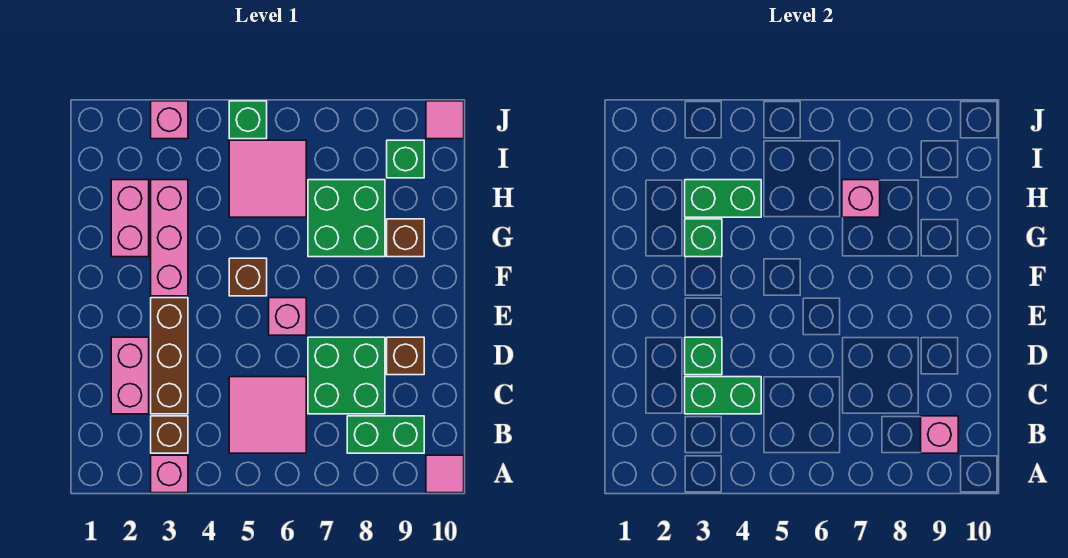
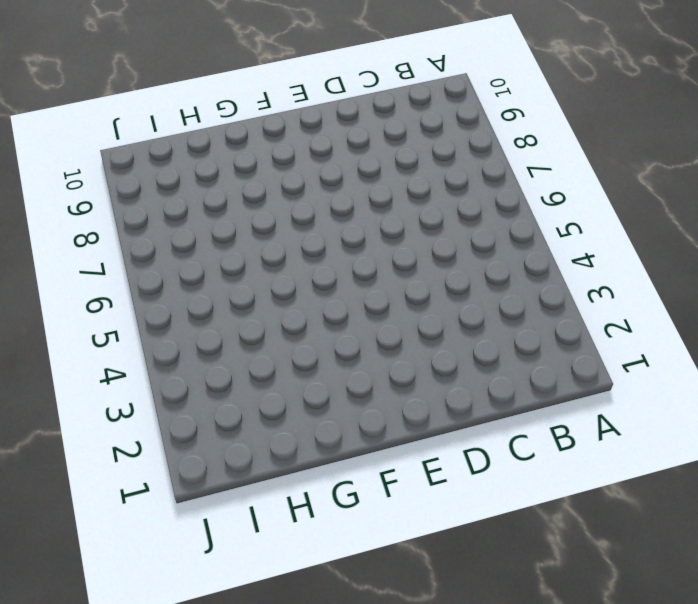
none -> pink 1x1 brick [151,455,188,493]
none -> pink 1x1 tile [426,455,464,493]
none -> brown 1x1 brick [151,416,188,453]

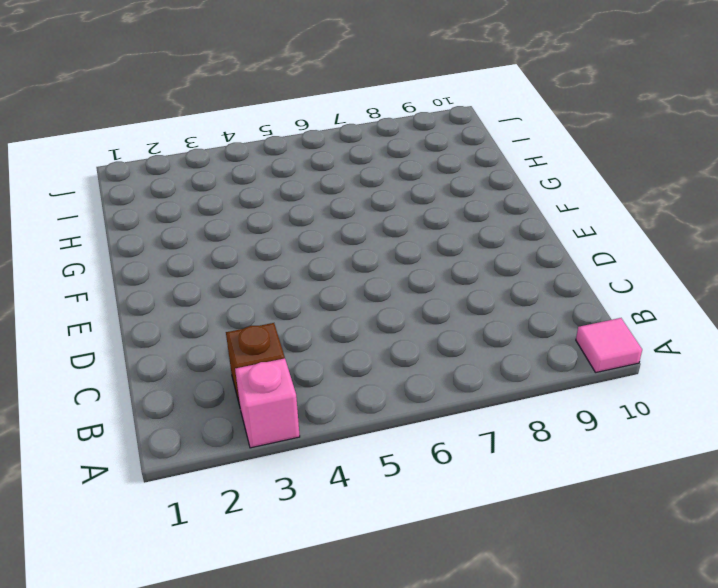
none -> pink 2x2 tile [229,377,306,453]
none -> green 1x2 brick [347,416,424,453]
none -> pink 1x2 brick [111,337,149,414]

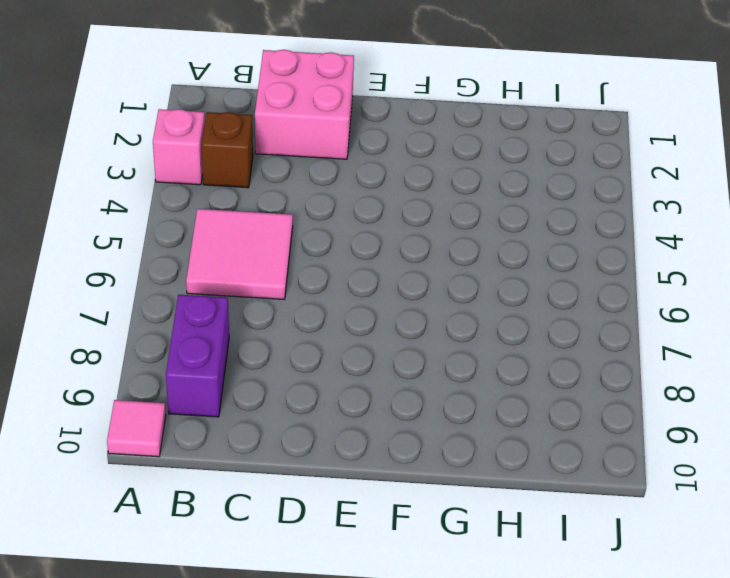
purple 1x2 brick [166,295,229,417] -> green 1x2 brick [347,416,424,453]
pink 2x2 brick [255,50,354,159] -> pink 1x2 brick [111,337,149,414]
none -> brown 1x3 brick [151,298,188,414]
none -> green 2x2 brick [308,337,385,414]
none -> brown 1x1 brick [387,337,424,375]

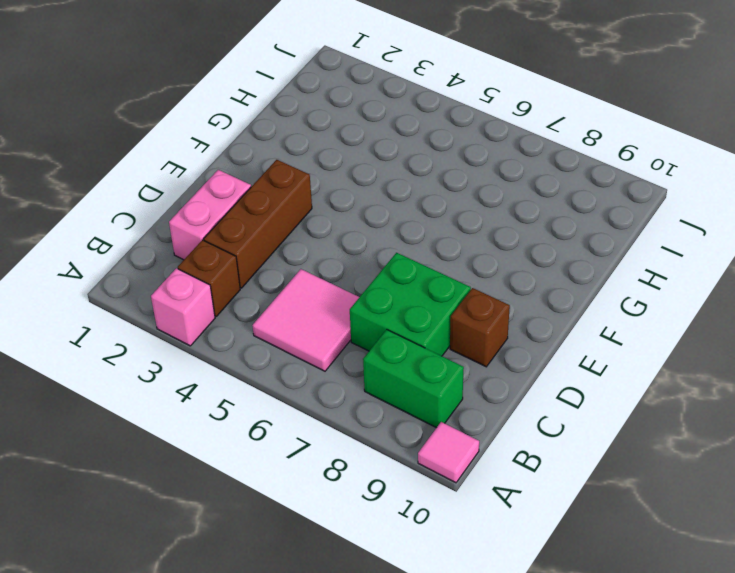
none -> pink 1x1 brick [269,298,306,335]
none -> pink 1x3 brick [151,180,188,296]
none -> brown 1x1 brick [229,258,267,296]

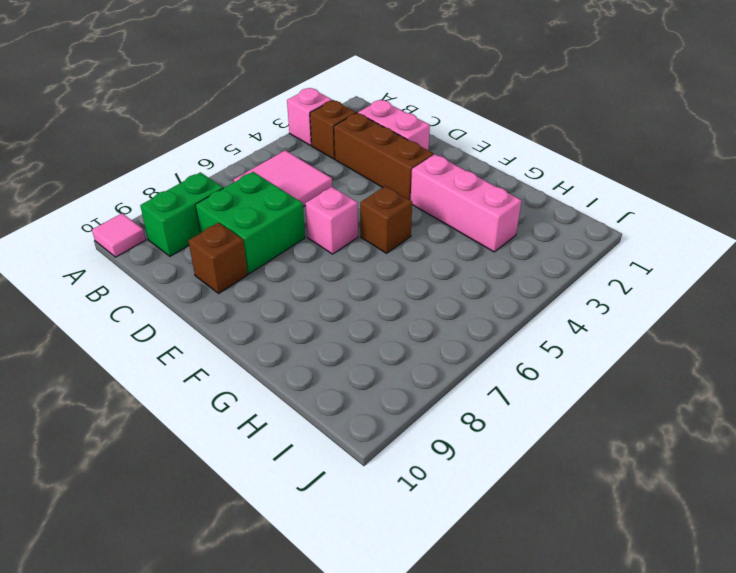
none -> pink 1x2 brick [111,180,149,257]
none -> green 2x2 brick [308,180,385,257]
none -> brown 1x1 brick [387,219,424,257]

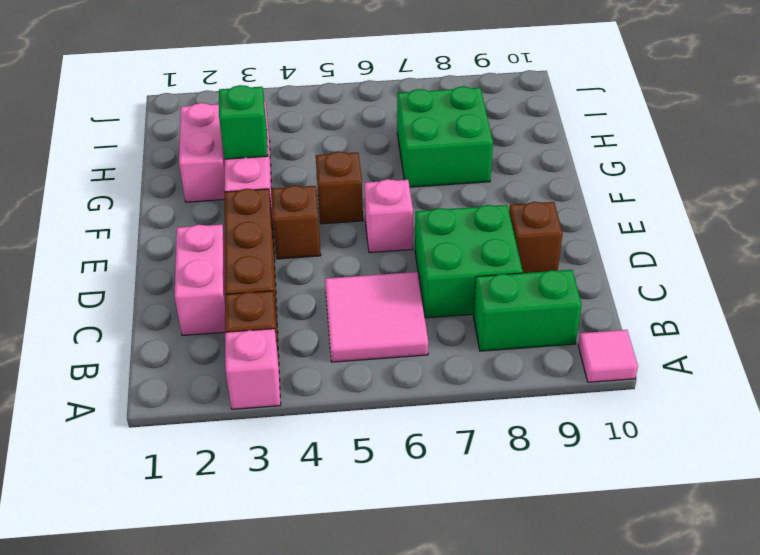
brown 1x1 brick [272,186,321,259] -> brown 1x1 brick moved to [387,219,424,257]
none -> pink 2x2 tile [229,140,306,217]
none -> green 1x1 brick [387,140,424,178]
none -> pink 1x1 brick [151,101,188,139]

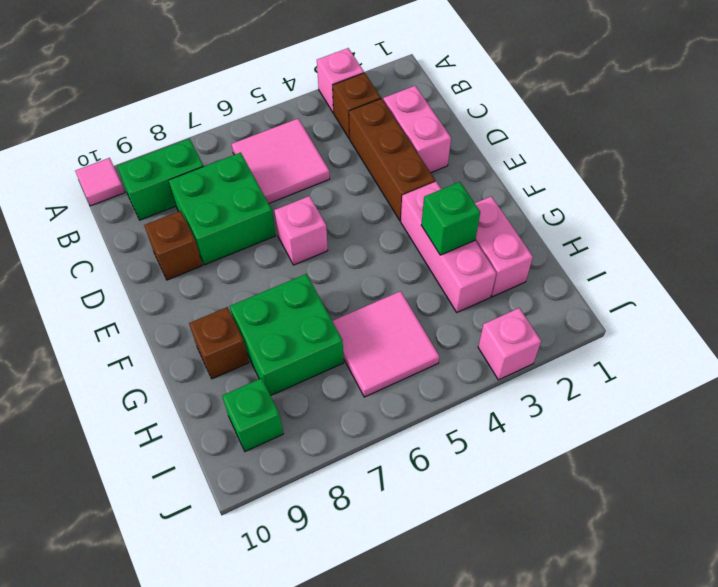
none -> brown 1x1 brick [229,258,267,296]
none -> green 1x1 brick [229,101,267,139]
none -> pink 1x1 tile [426,101,464,139]

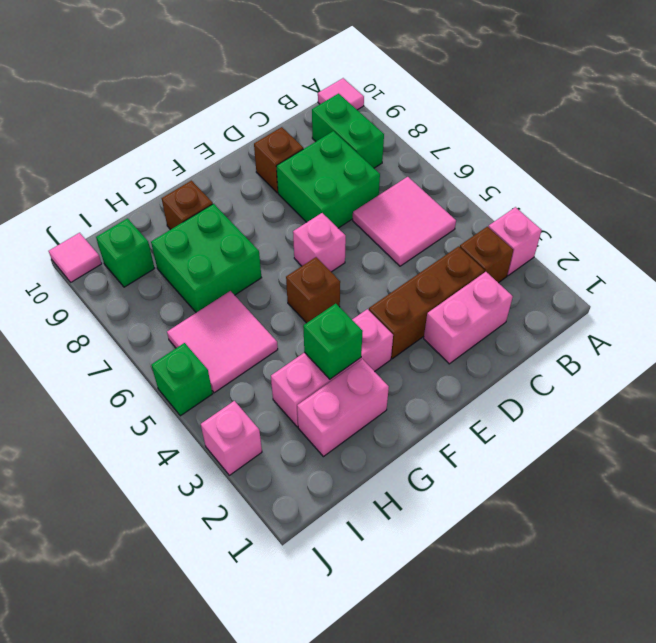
none -> pink 1x1 brick [921,416,958,453]
none -> green 1x2 brick [685,377,761,414]
none -> green 1x1 brick [685,337,722,375]

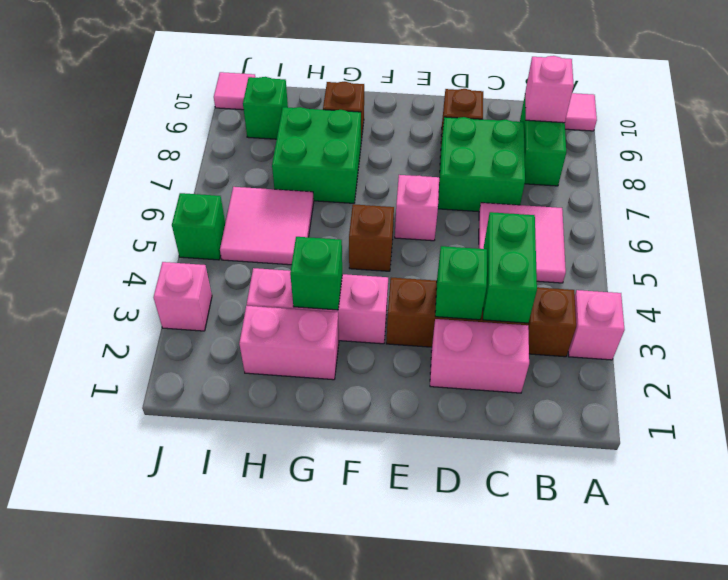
none -> green 1x2 brick [685,180,761,217]
none -> pink 1x1 brick [842,180,880,217]

